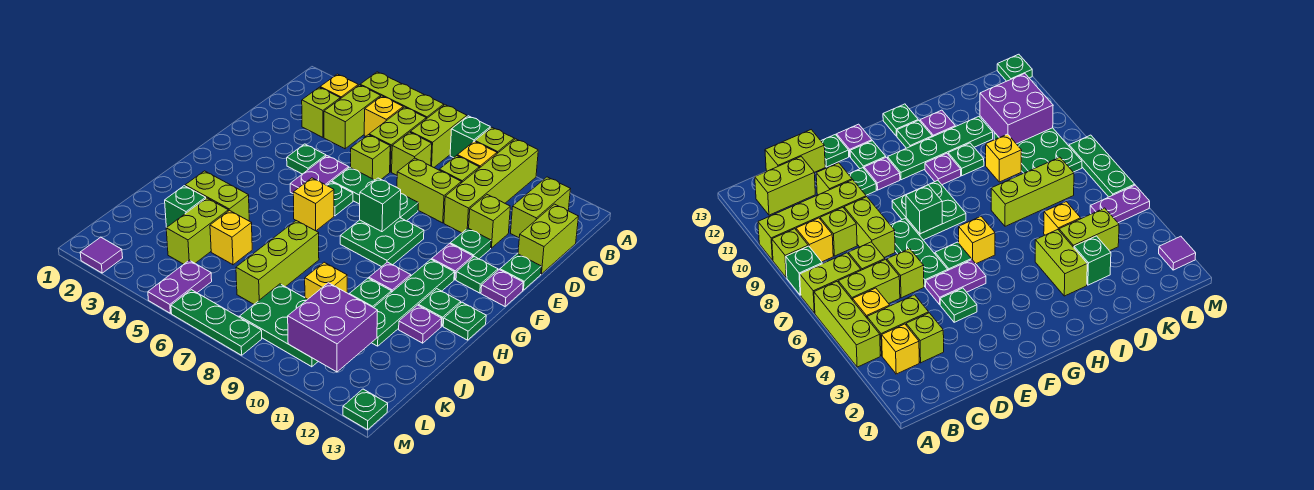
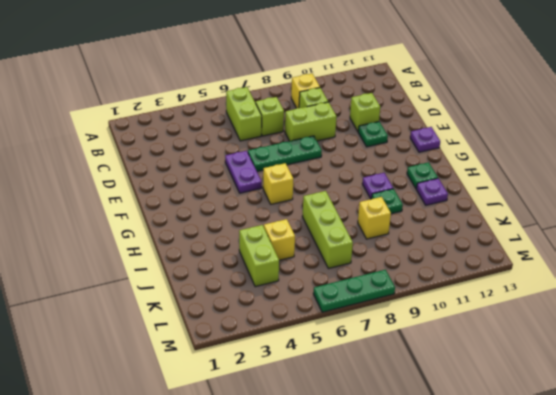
none -> lime 1x3 brick [360,72,444,119]
none -> lime 1x2 brick [410,105,467,167]
none -> green 1x1 brick [450,116,490,158]
none -> lime 1x1 brick [475,127,514,153]

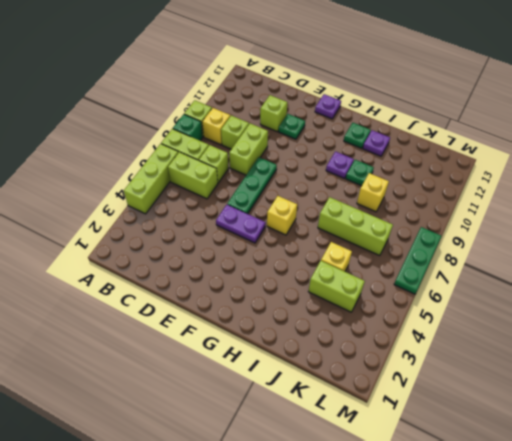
none -> lime 1x4 brick [444,139,538,233]
none -> yellow 1x1 brick [320,74,358,99]
none -> lime 1x2 brick [324,85,381,149]
none -> yellow 1x1 brick [364,96,403,136]

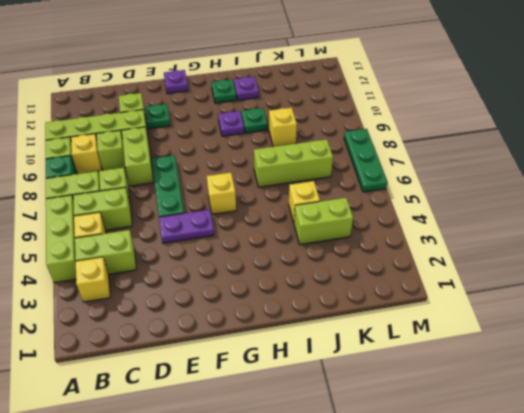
none -> lime 1x2 brick [511,177,570,238]
none -> lime 1x1 brick [302,87,340,137]
none -> lime 1x2 brick [518,204,579,274]
none -> lime 1x1 brick [351,135,390,180]

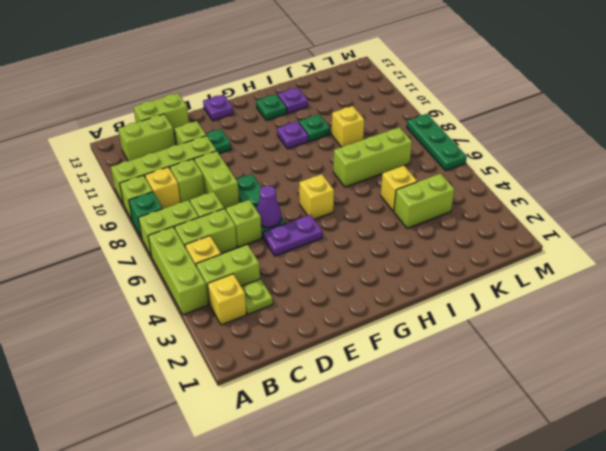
lime 1x1 plate [241,279,273,314] -> lime 1x1 brick [302,87,340,137]
purple 1x1 cone [257,186,281,227] -> none
none -> green 1x1 plate [287,144,326,174]
none -> green 1x1 plate [500,254,541,290]
none -> green 1x1 plate [327,182,353,216]
none -> green 2x2 plate [340,218,424,267]

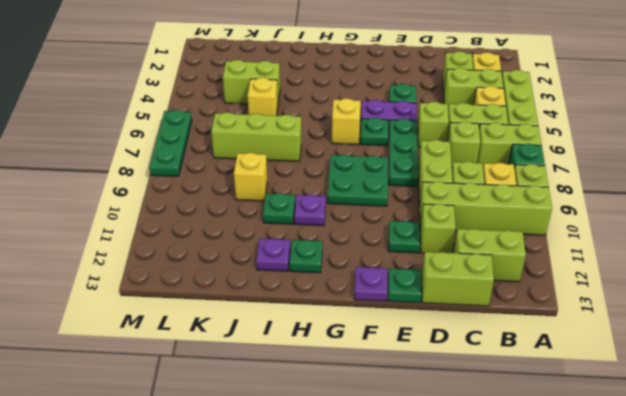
none -> purple 1x1 plate [432,244,473,280]
none -> green 1x1 plate [456,257,498,293]
none -> green 1x4 plate [372,259,454,346]
none -> green 1x1 plate [443,302,486,340]

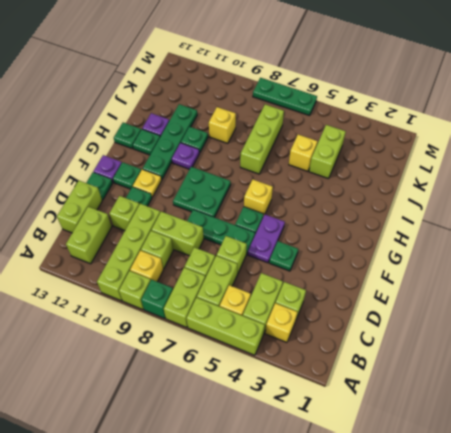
yellow 1x1 plate [133,169,162,197] -> purple 1x1 plate [432,244,473,280]
none -> lime 1x2 brick [185,171,249,221]
none -> green 1x1 brick [165,186,206,227]
none -> green 2x3 plate [240,284,318,367]
none -> purple 1x2 plate [148,260,212,313]

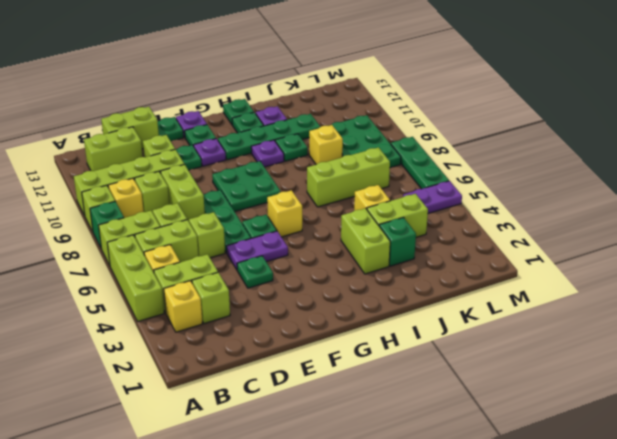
none -> purple 1x1 tile [80,237,123,273]
none -> green 1x1 plate [343,389,388,430]
none -> green 1x1 brick [360,178,401,232]
none -> purple 2x2 brick [288,283,378,372]

